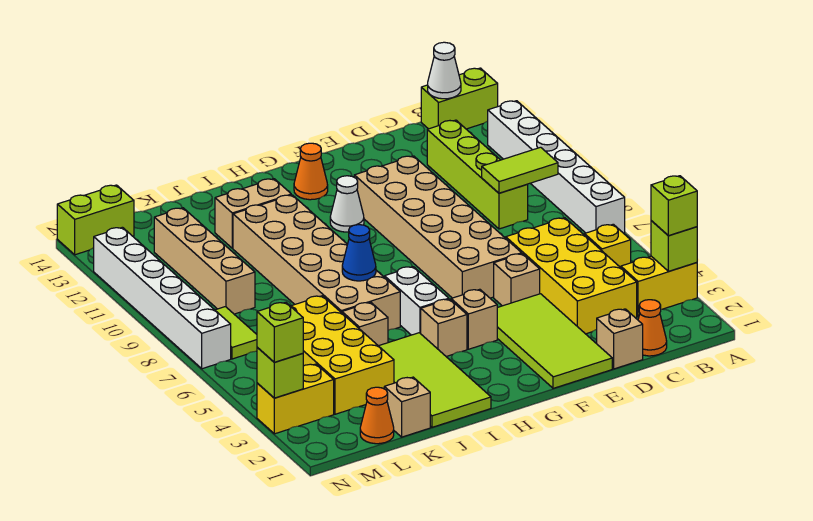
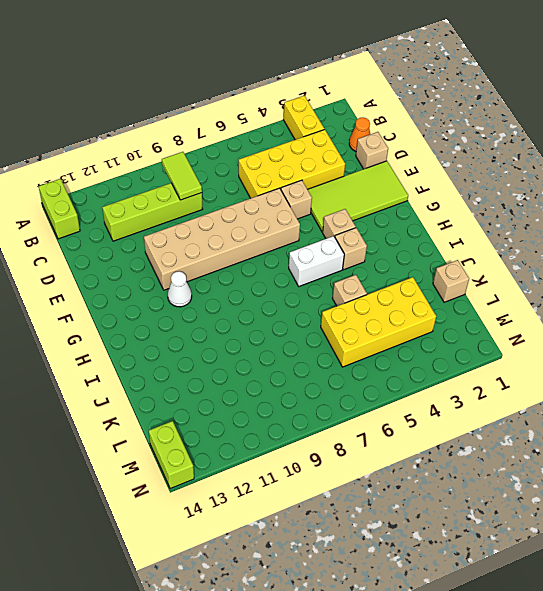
none -> white 1x6 brick [488,101,625,233]
none -> yellow 1x1 brick [585,224,631,268]
none -> orange 1x1 cone [294,143,328,200]
none -> lime 2x4 tile [379,333,491,427]

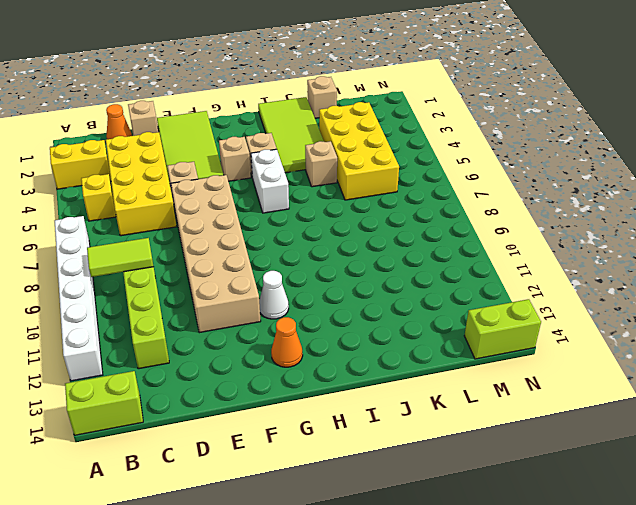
none -> tan 2x6 brick [233,195,400,330]
none -> tan 1x2 brick [215,179,291,248]
none -> orange 1x1 cone [360,387,394,444]
none -> tan 1x4 brick [154,208,255,314]

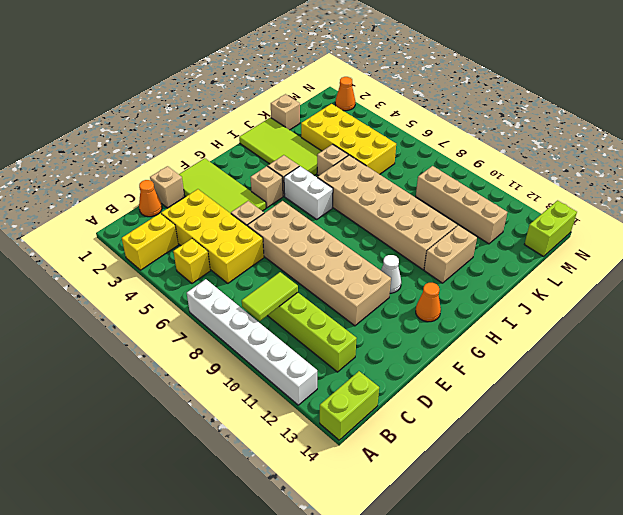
orange 1x1 cone [335,77,355,111] -> orange 1x1 cone moved to [360,387,394,444]
none -> yellow 1x2 brick [257,364,334,434]
none -> lime 1x2 tile [215,307,257,359]
none -> white 1x6 brick [94,227,231,369]
none -> lime 1x1 brick [651,221,697,271]

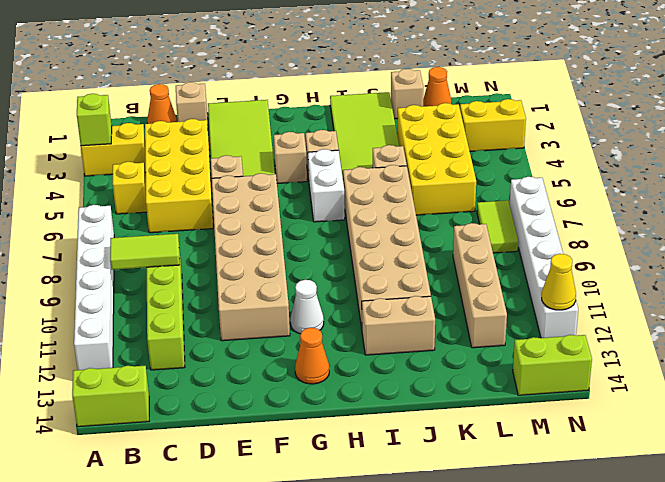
yellow 1x1 cone [542,254,576,310] -> none
none -> white 1x1 cone [428,42,461,99]
none -> blue 1x1 cone [342,225,376,281]
none -> lime 1x1 brick [257,348,303,398]
none -> lime 1x1 brick [651,176,697,236]

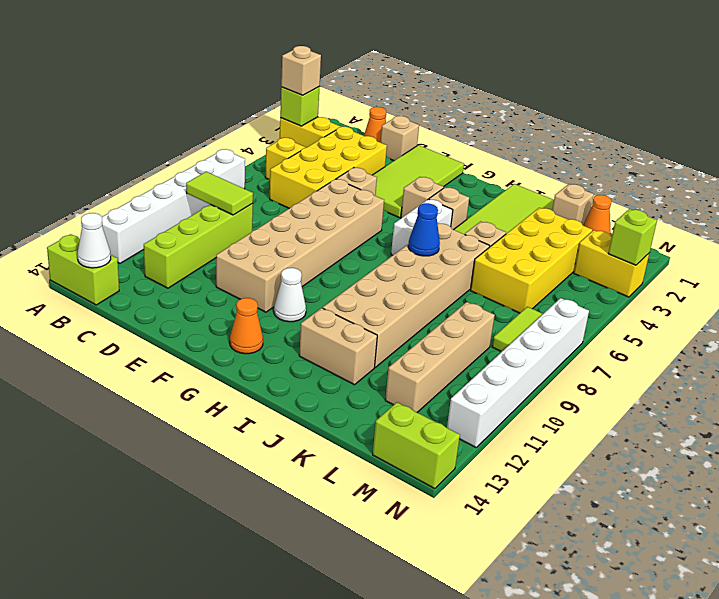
tan 1x1 brick [281,46,321,95] -> lime 1x1 brick [651,176,697,236]
none -> lime 1x1 brick [257,302,303,362]

